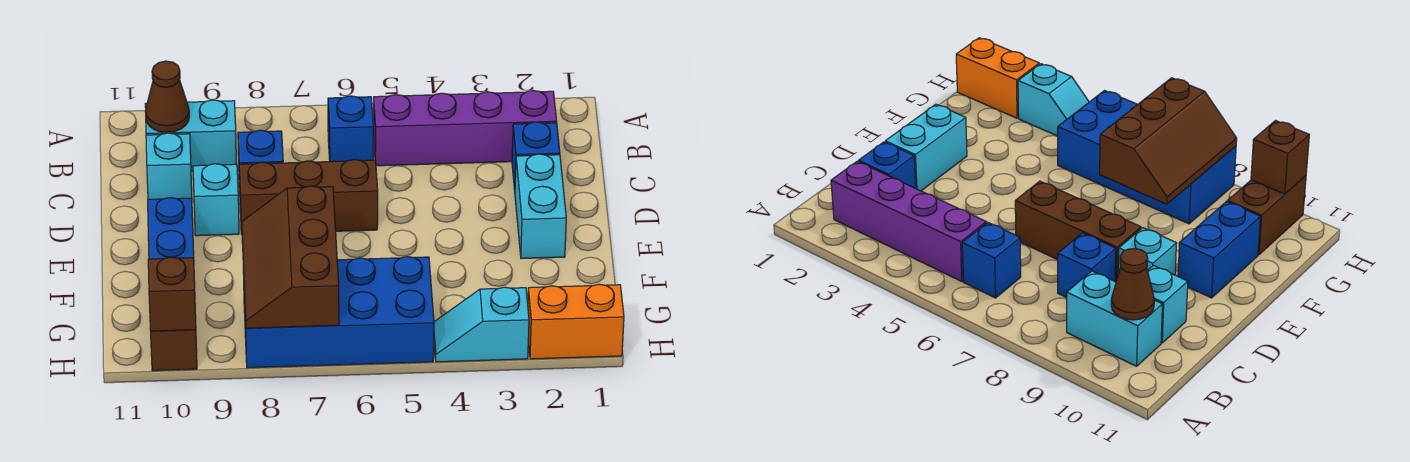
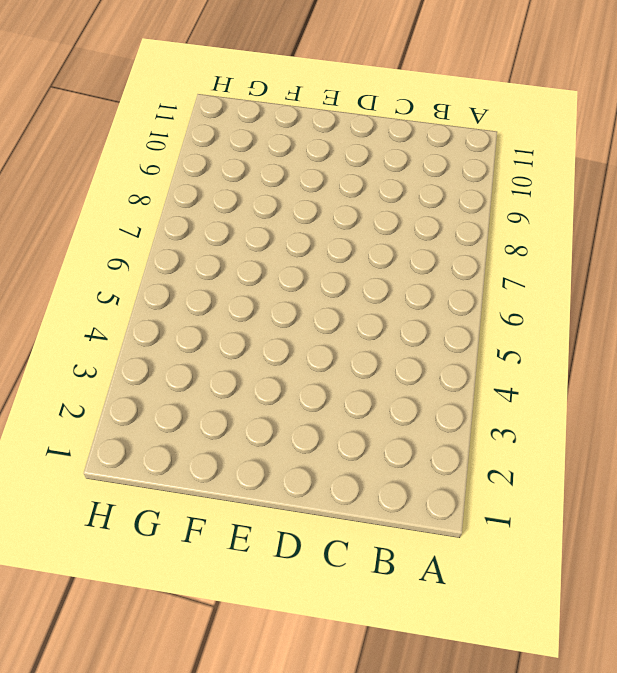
none -> purple 1x4 brick [373,91,557,166]
none -> blue 1x1 brick [328,96,373,162]
none -> cyan 1x2 brick [145,100,236,171]

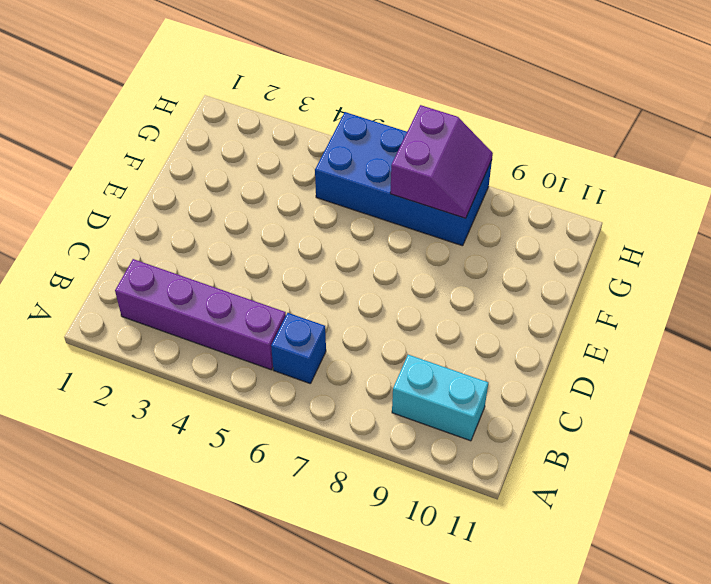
purple 2x2 slope [390,105,493,218] -> brown 2x3 slope [242,186,339,328]
none -> blue 1x1 brick [512,122,560,190]
none -> blue 1x1 brick [238,130,283,188]
none -> cyan 1x1 brick [146,133,192,199]

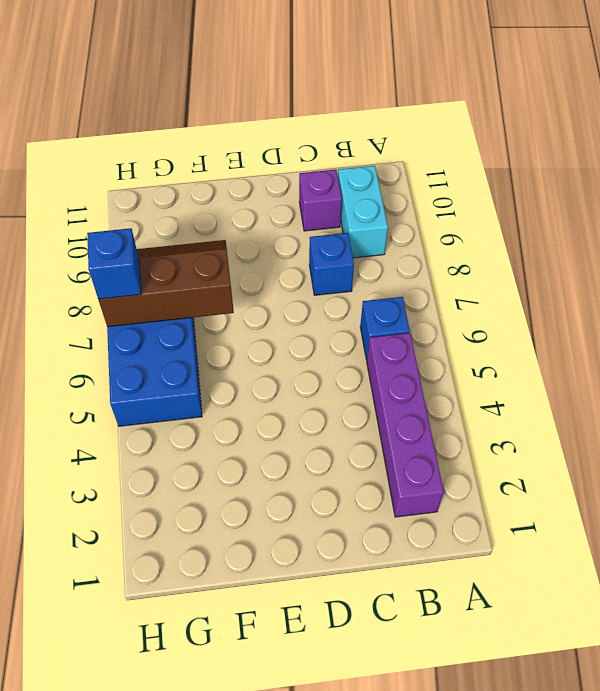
purple 1x1 brick [299,170,342,231] -> cyan 1x1 brick [146,133,192,199]
blue 1x1 brick [87,228,141,299] -> blue 1x1 brick moved to [512,122,560,190]
none -> cyan 1x2 brick [515,154,566,258]
none -> brown 1x3 brick [239,160,378,234]
none -> cyan 1x1 brick [193,164,239,236]

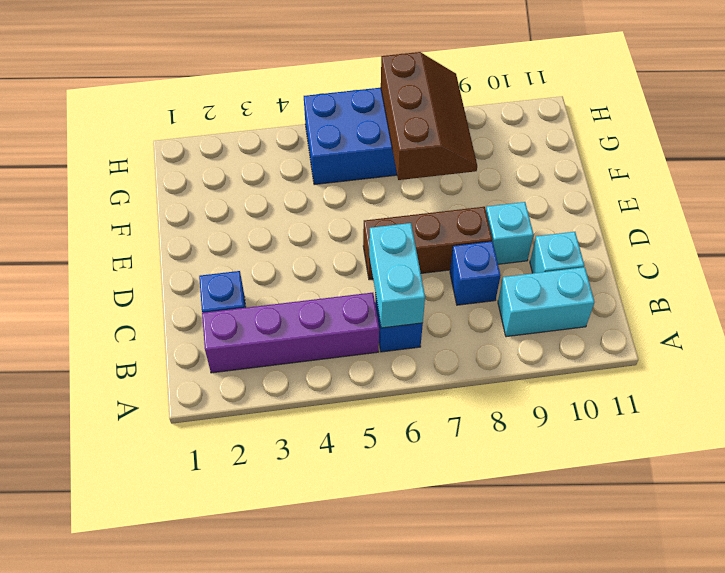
cyan 1x2 brick [369,223,425,328] -> cyan 1x2 brick moved to [515,154,566,258]
none -> blue 1x2 brick [148,198,194,259]
none -> brown 1x2 brick [151,330,197,371]
none -> orange 1x2 brick [528,284,624,359]

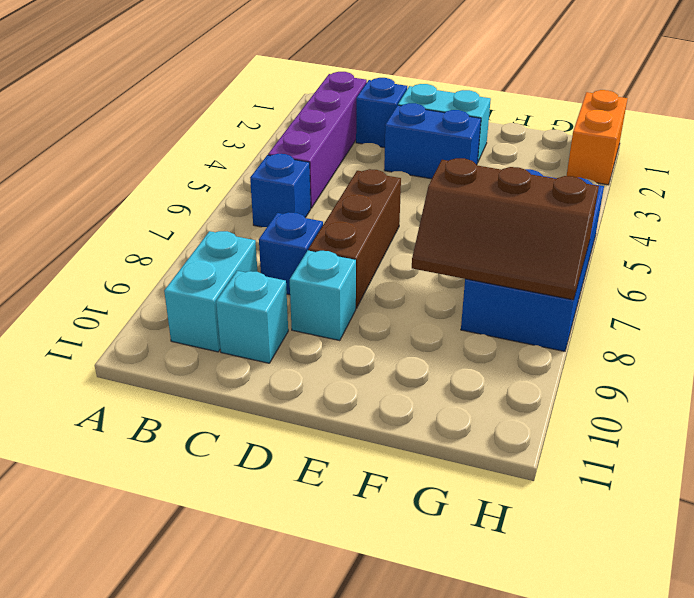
blue 1x2 brick [384,103,481,179] -> blue 1x2 brick moved to [148,198,194,259]
none -> brown 1x2 brick [151,330,197,371]
none -> cyan 1x2 slope [434,287,529,362]
none -> brown 1x1 cone [145,61,189,132]

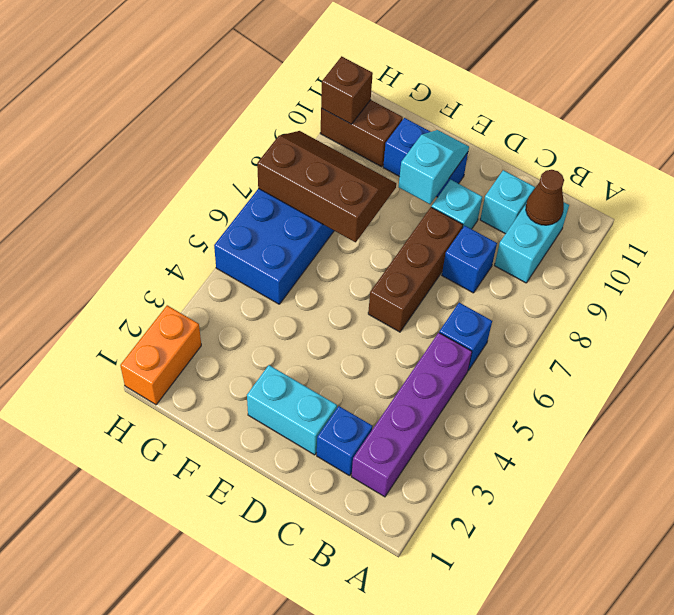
cyan 1x2 slope [399,130,469,204] -> cyan 1x2 slope moved to [434,287,529,362]

